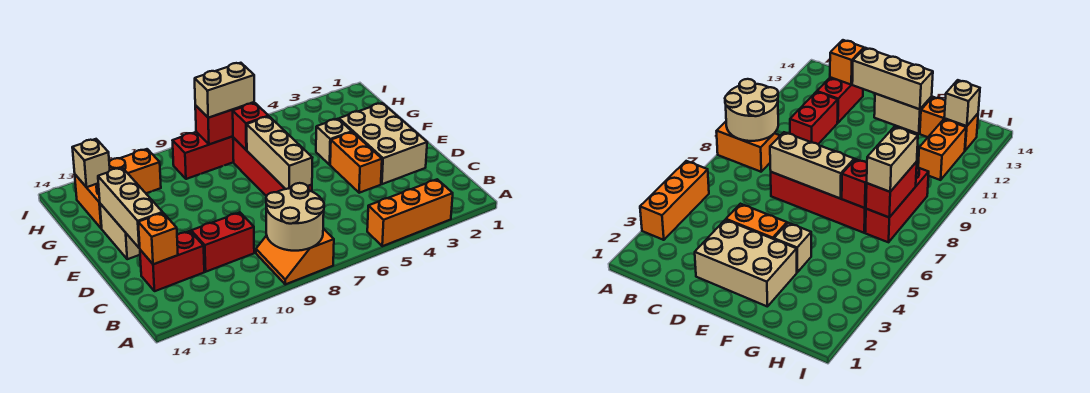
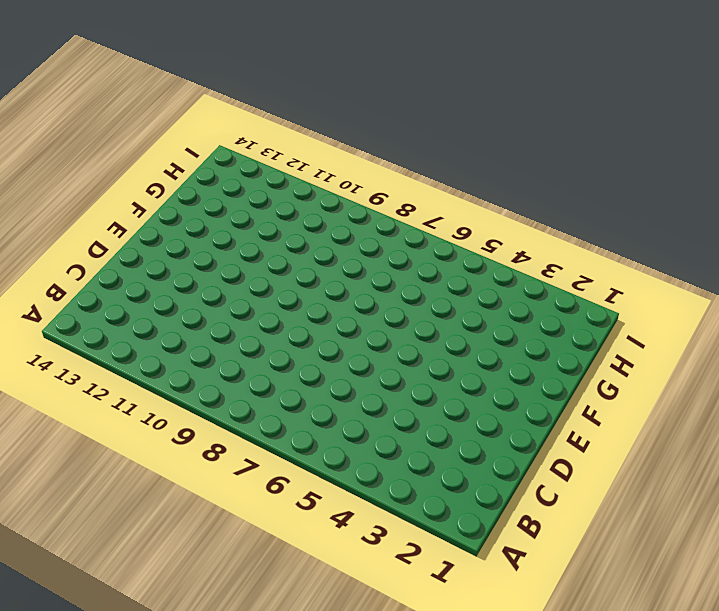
none -> orange 1x3 brick [367,179,453,246]
none -> orange 2x2 slope [256,229,334,284]
none -> red 1x2 brick [191,212,254,272]

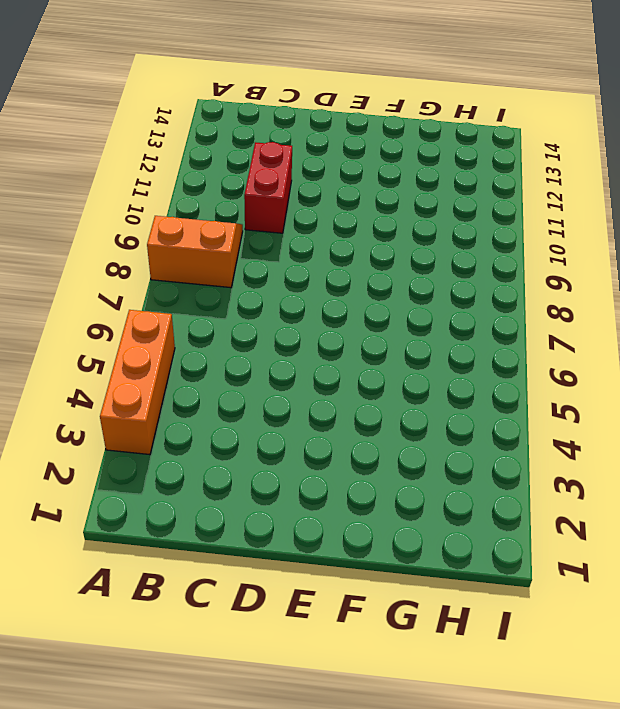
none -> red 1x2 brick [140,231,204,291]
none -> tan 2x3 brick [339,103,427,184]
none -> orange 1x2 brick [330,132,382,193]

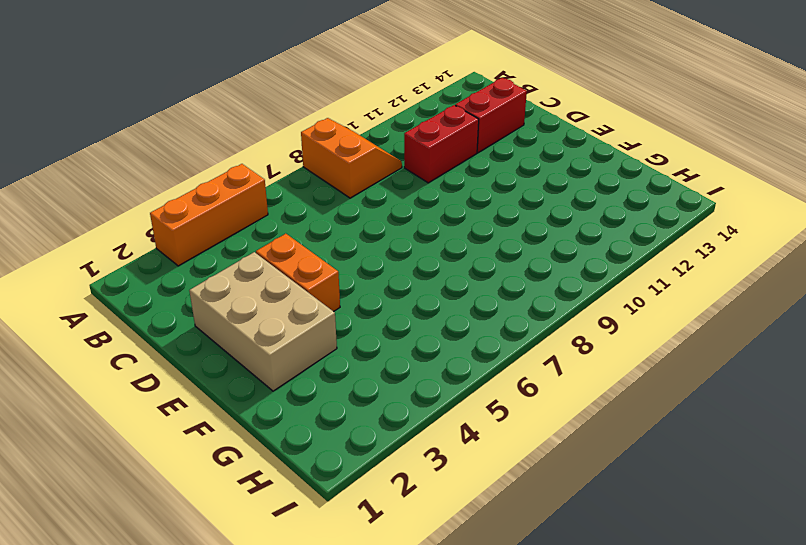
none -> red 1x4 brick [233,138,312,196]
none -> tan 1x2 brick [100,204,140,259]
none -> tan 1x1 brick [316,119,352,165]

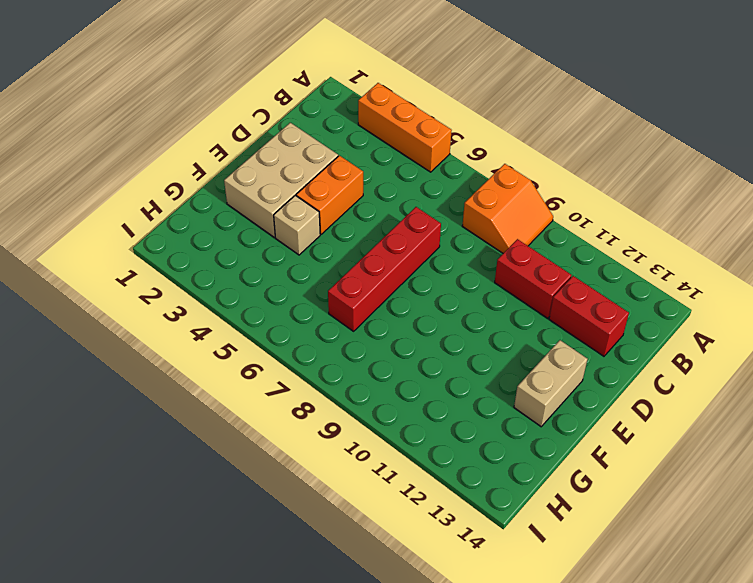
none -> orange 1x2 brick [75,175,102,228]
none -> red 1x3 brick [172,132,234,179]
none -> orange 1x2 brick [109,149,161,193]

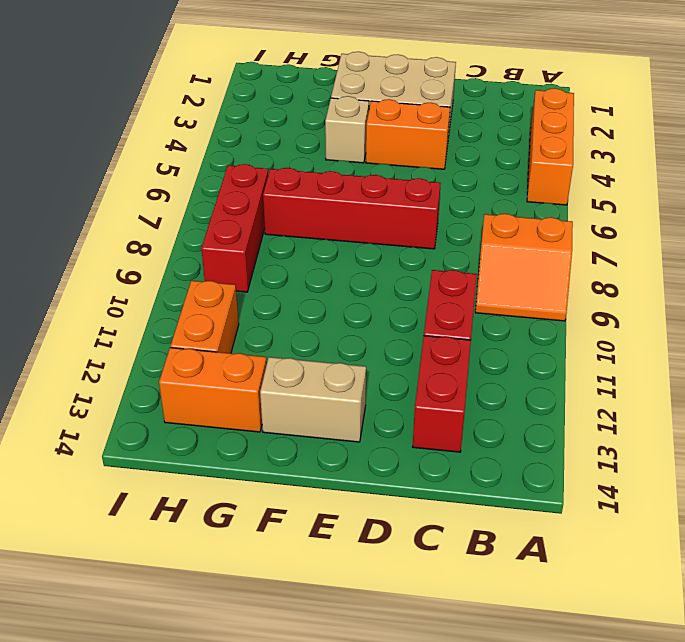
none -> tan 2x2 round brick [266,183,324,251]
none -> orange 1x1 brick [138,213,178,264]
none -> tan 1x3 brick [247,116,312,189]

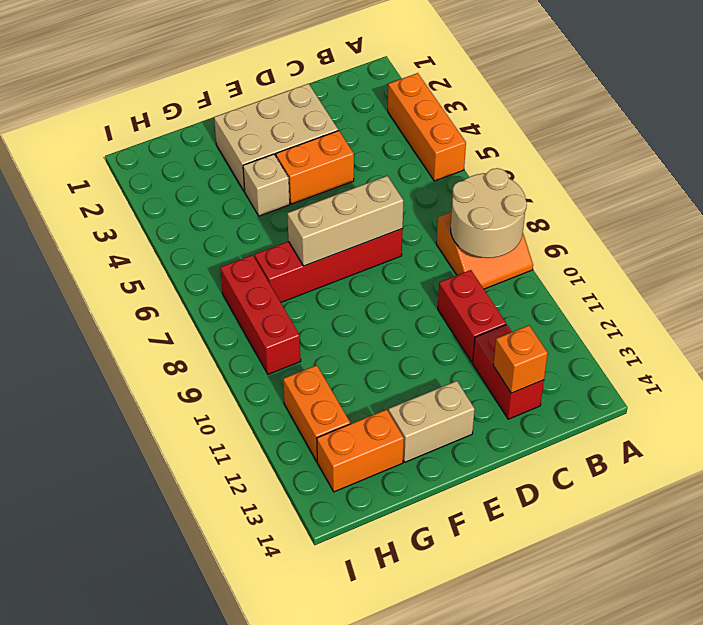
none -> tan 1x3 brick [98,168,163,248]
none -> red 1x1 brick [233,103,268,150]
none -> red 1x2 brick [195,102,254,144]

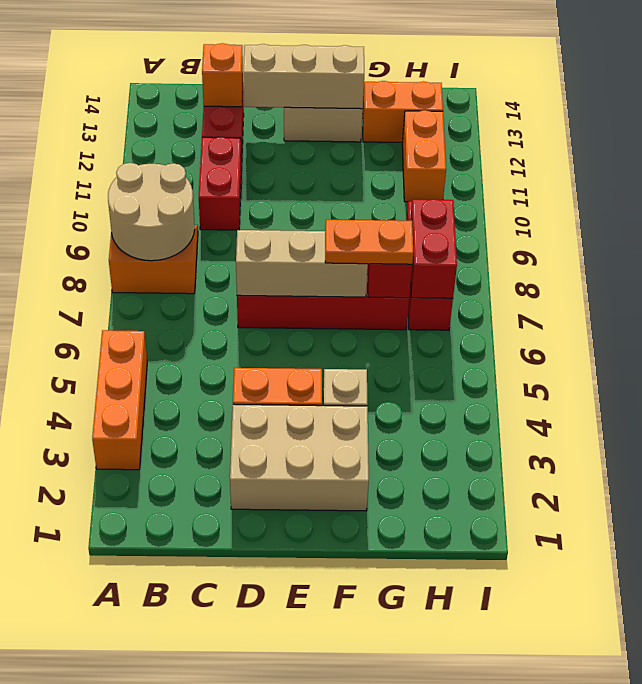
orange 1x2 plate [325,220,413,264] -> none
none -> tan 1x1 brick [72,139,110,187]
none -> tan 1x2 brick [195,63,254,118]

